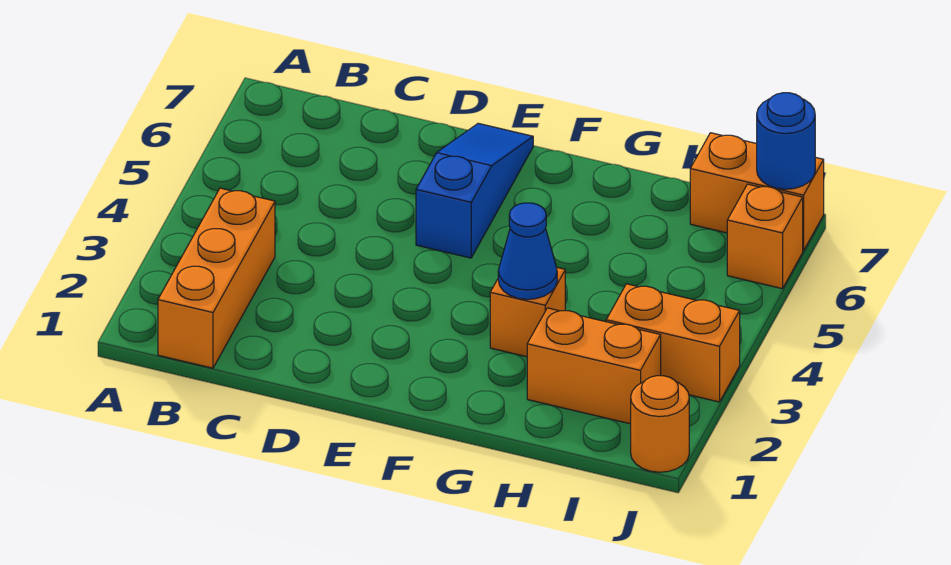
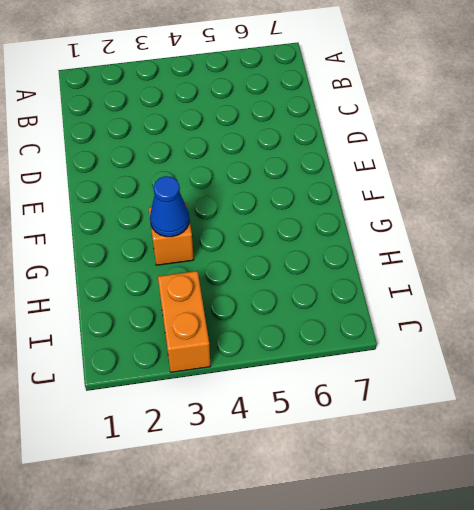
none -> orange 1x3 brick [158,188,275,368]
none -> blue 1x3 slope [416,123,533,258]

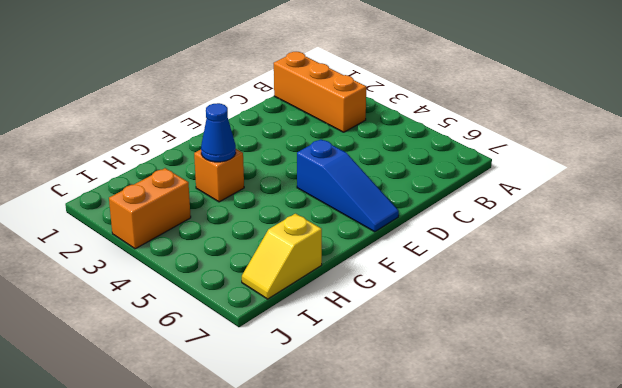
yellow 1x2 slope [242,214,322,299] -> orange 1x2 brick [690,133,824,251]
none -> orange 1x2 brick [527,308,661,424]
none -> orange 1x1 round brick [631,376,689,472]

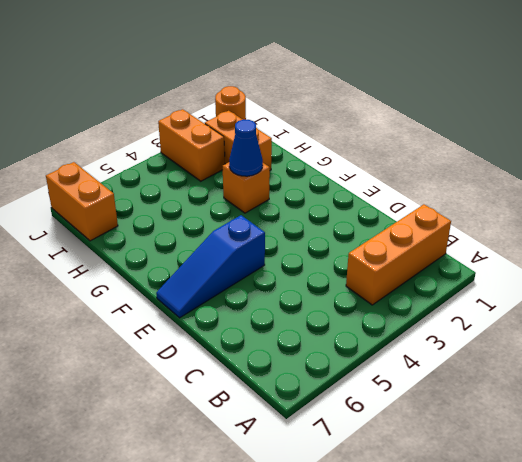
none -> orange 1x1 brick [727,184,803,289]
none -> blue 1x1 round brick [757,93,815,189]

